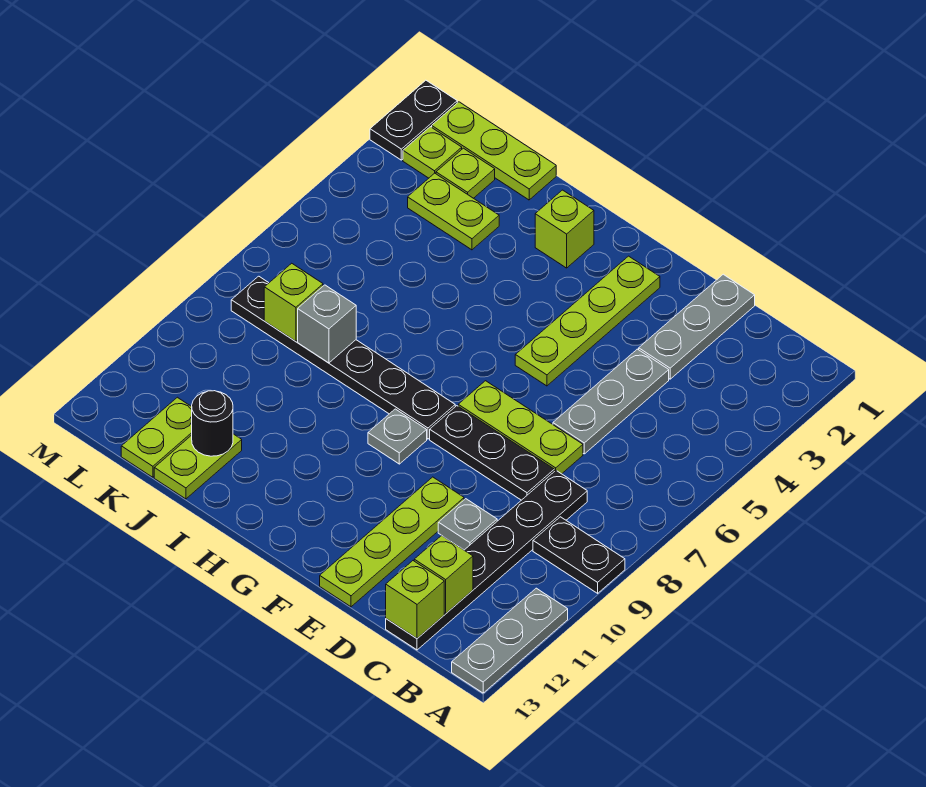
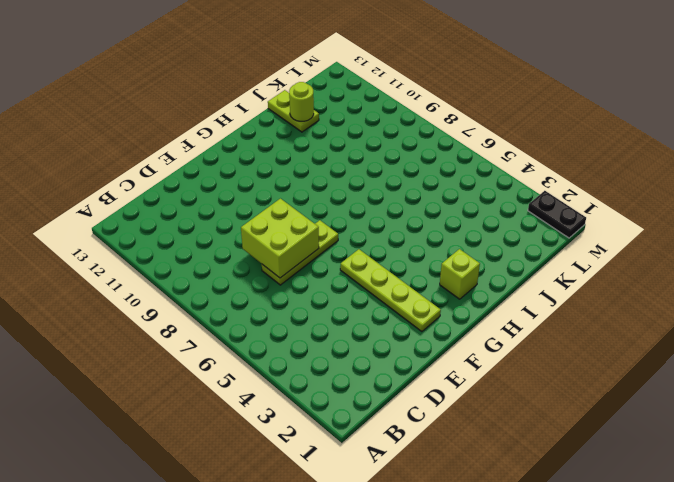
lime 2x2 brick [241,199,319,278] -> none
lime 1x1 round brick [289,82,314,121] -> black 1x1 round brick [192,391,233,456]
none -> black 1x2 plate [533,517,625,593]
none -> grey 1x3 plate [452,588,568,693]
none -> black 1x6 plate [386,471,587,650]

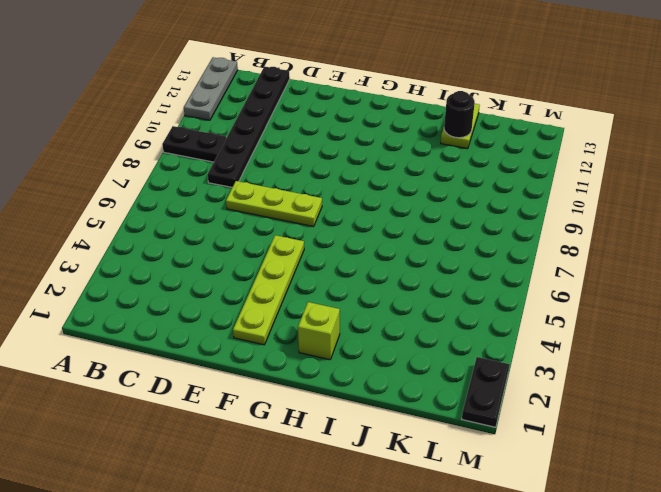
none -> grey 1x3 plate [639,274,755,379]
none -> grey 1x3 plate [553,349,669,454]
none -> black 1x3 plate [430,406,554,500]

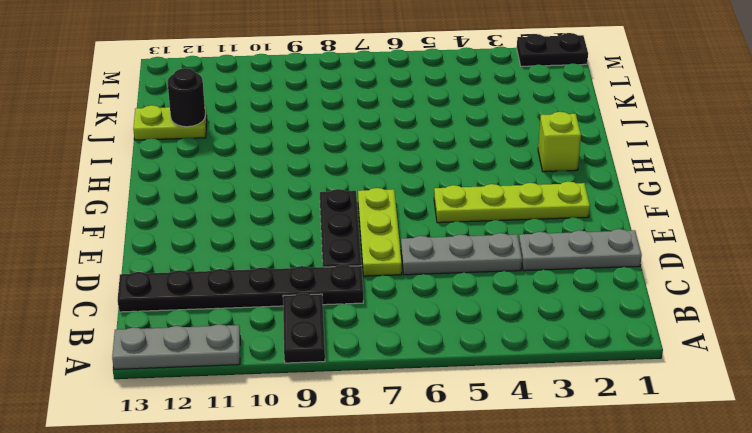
none -> grey 1x1 plate [438,499,497,550]
none -> lime 1x4 plate [320,477,464,607]
none -> black 1x6 plate [231,276,455,439]

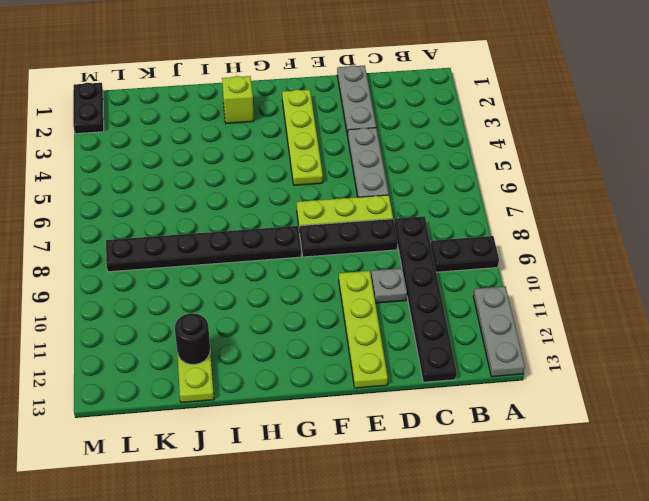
none -> grey 1x1 plate [368,409,427,464]
none -> lime 1x3 plate [432,102,556,200]
none -> lime 1x2 plate [408,173,499,250]

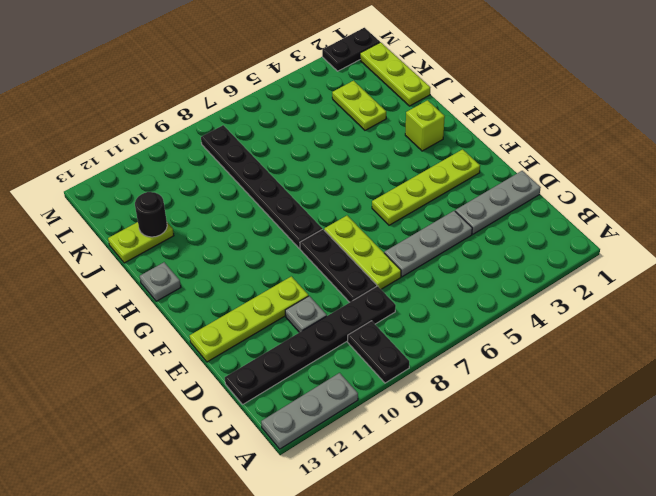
grey 1x1 plate [140,262,181,301] -> grey 1x1 plate moved to [368,409,427,464]
none -> lime 1x1 plate [436,148,495,198]
none -> lime 1x2 plate [121,397,192,477]
none -> lime 1x1 plate [403,127,462,178]

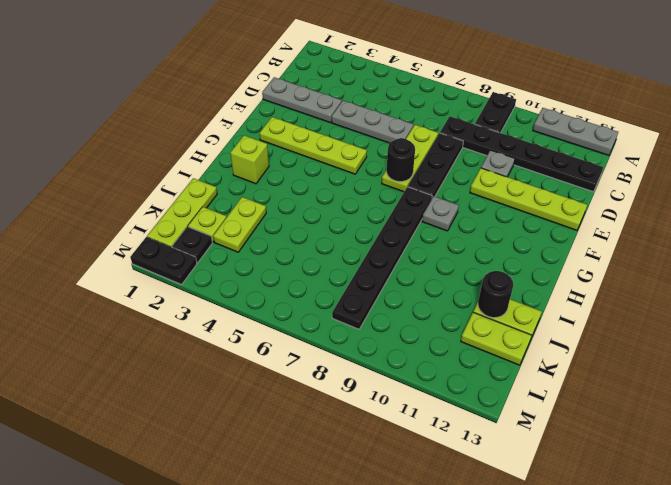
black 1x1 round brick [387,138,415,182] -> none
black 1x1 plate [172,227,212,263] -> lime 1x1 plate [403,127,462,178]
none -> lime 1x1 brick [414,535,473,613]
none -> lime 1x1 brick [386,561,444,638]
none -> grey 1x1 brick [298,285,356,363]

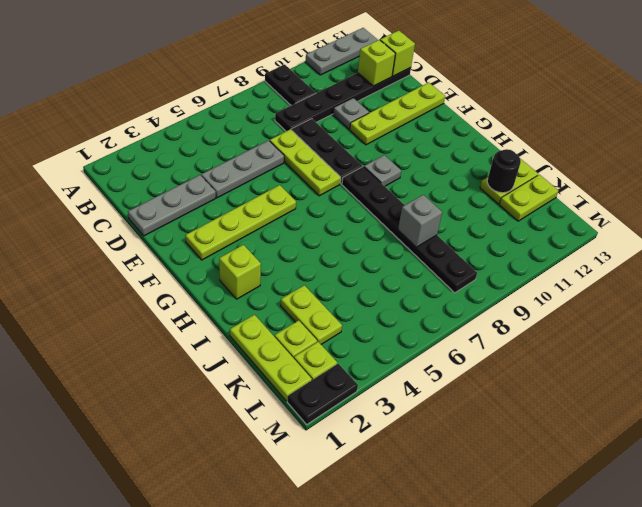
none -> lime 1x1 brick [264,263,323,341]

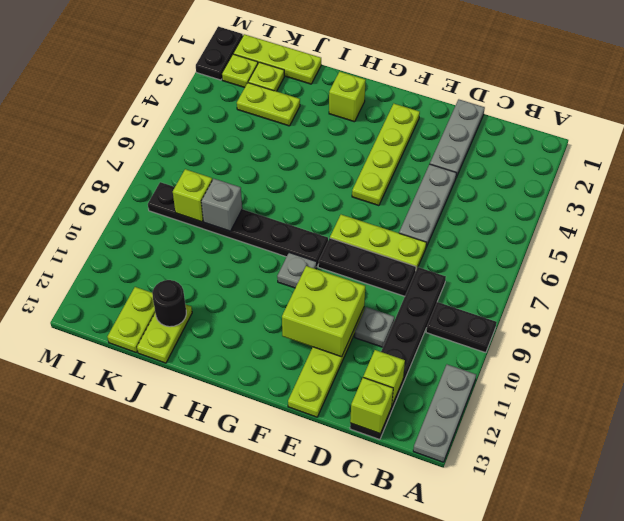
lime 2x2 brick [282,266,365,357] -> none

